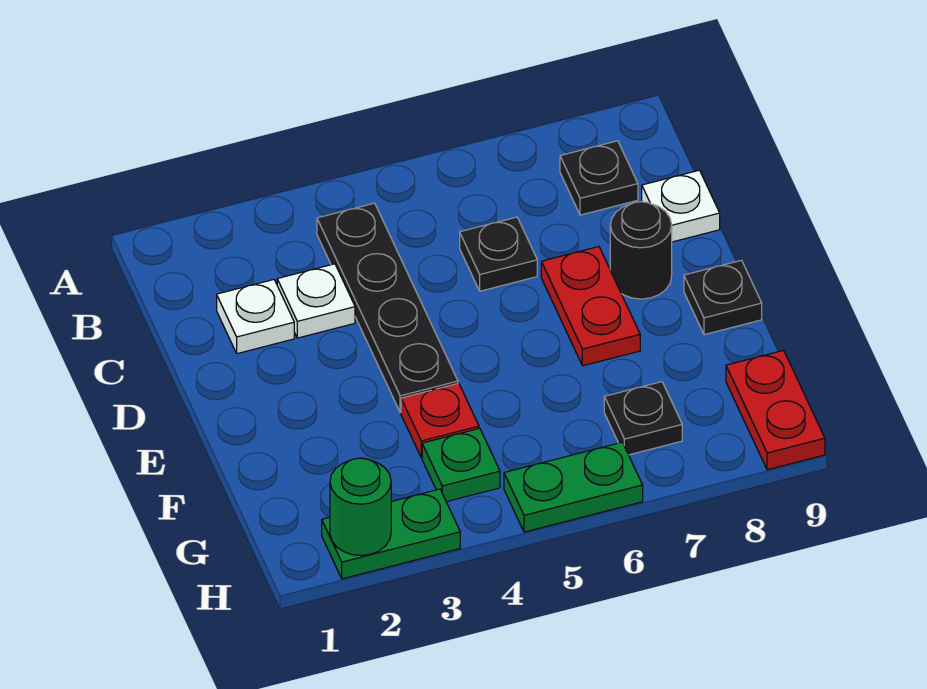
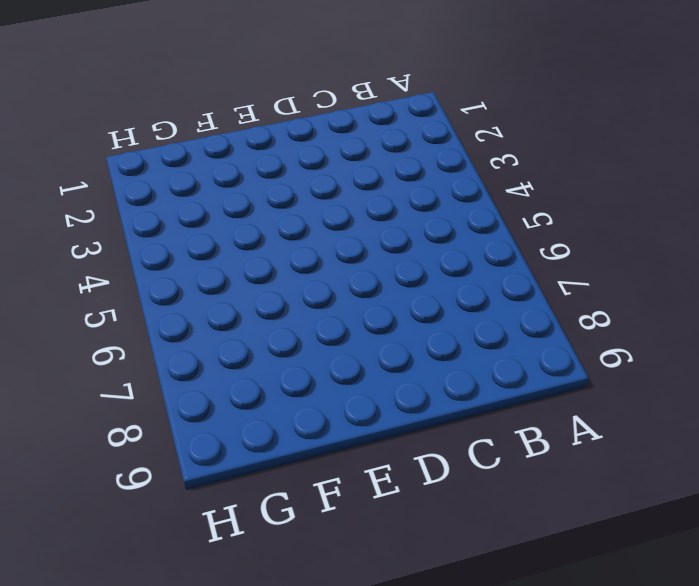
none -> black 1x4 plate [317,203,458,413]
none -> black 1x1 plate [560,141,638,215]
none -> white 1x1 plate [217,280,294,354]

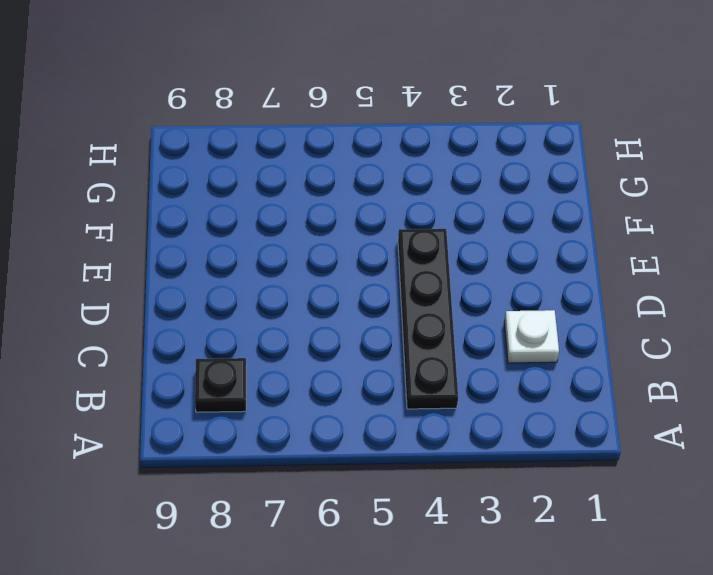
none -> white 1x1 plate [277,264,355,338]
none -> black 1x1 plate [460,217,537,291]
none -> white 1x1 plate [642,170,720,242]

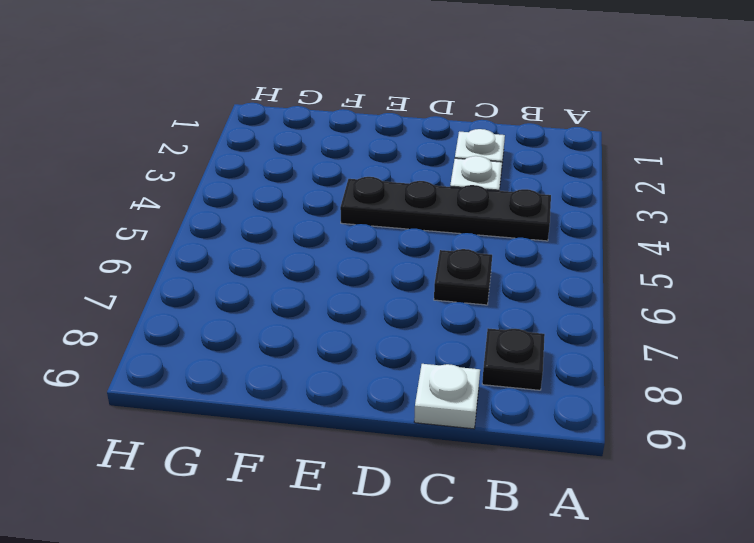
none -> red 1x2 plate [541,247,640,366]
none -> black 1x1 round brick [610,202,672,299]
none -> black 1x1 plate [684,260,762,335]

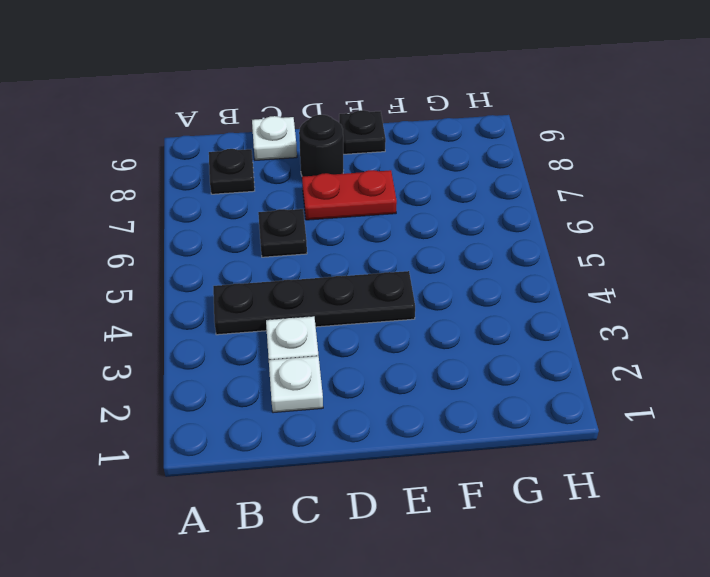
none -> red 1x1 plate [401,383,479,458]
none -> green 1x1 plate [422,428,500,502]
none -> black 1x1 plate [604,382,682,455]

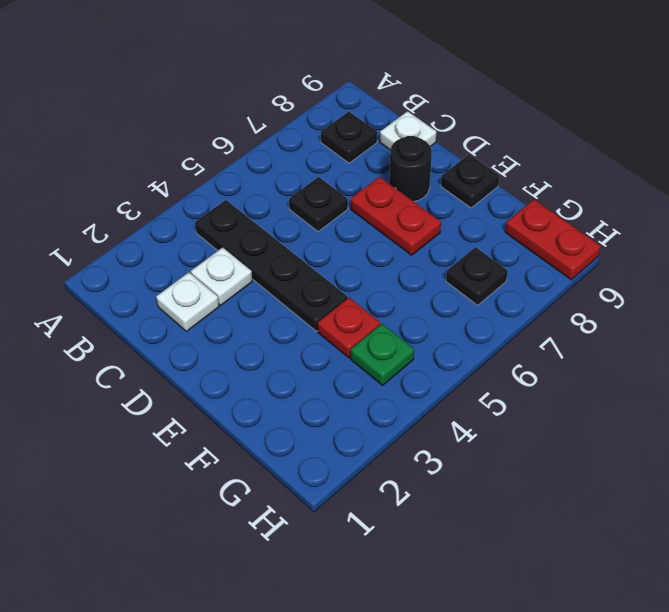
none -> green 1x2 plate [322,489,460,579]
none -> green 1x2 plate [504,442,643,532]
none -> green 1x1 round brick [330,458,391,556]

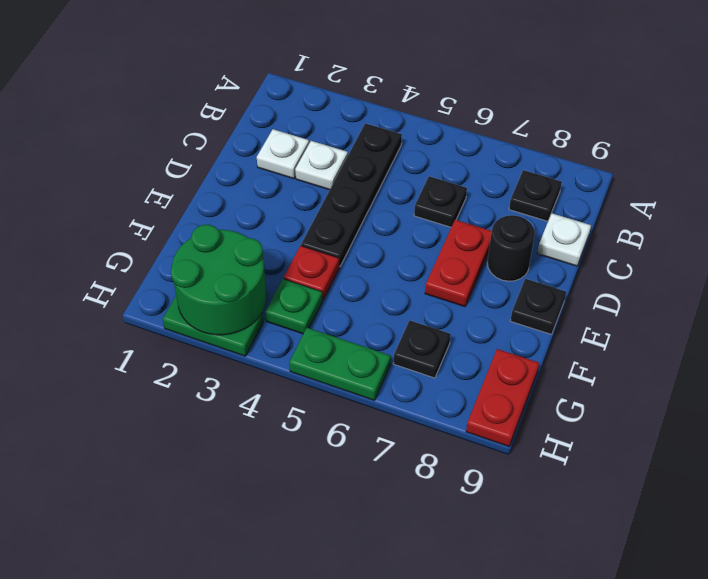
green 2x2 round brick [171,225,267,335] -> green 1x1 round brick [330,458,391,556]

